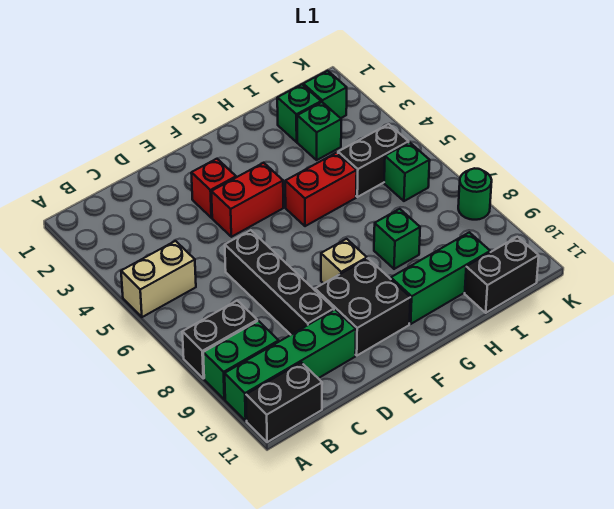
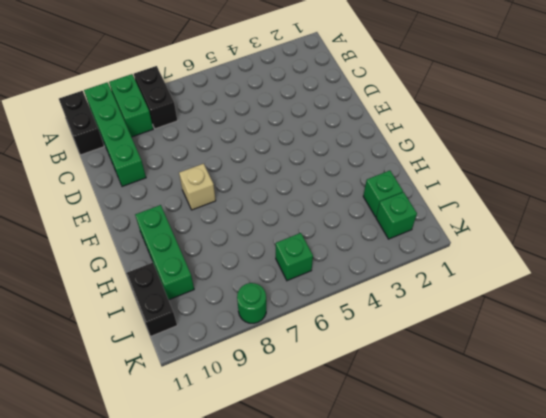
none -> tan 1x2 brick [121,241,196,317]
none -> black 1x4 brick [225,230,334,335]
none -> red 1x1 brick [191,159,236,218]

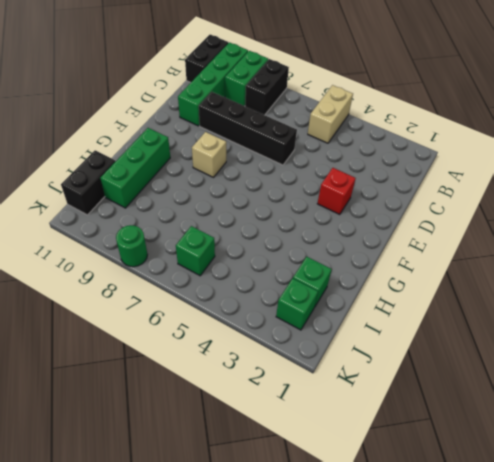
none -> red 1x2 brick [211,163,283,237]
none -> black 2x2 brick [315,259,410,355]
none -> red 1x2 brick [285,152,357,226]

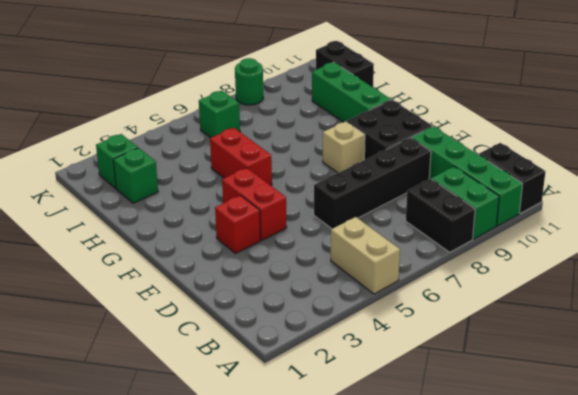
none -> green 1x1 brick [374,209,420,269]
none -> green 1x1 brick [297,102,341,160]
none -> black 1x2 brick [338,124,409,197]

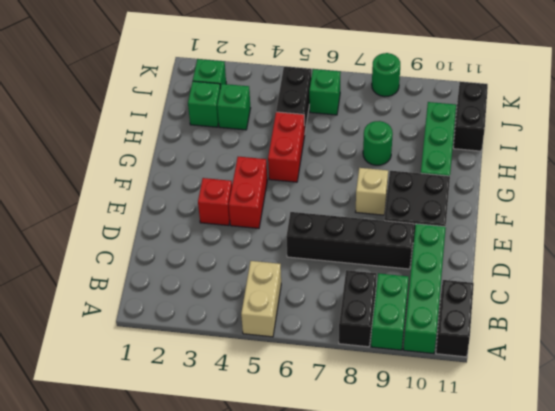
green 1x1 round brick [363,121,393,165] -> green 1x1 brick [374,209,420,269]

